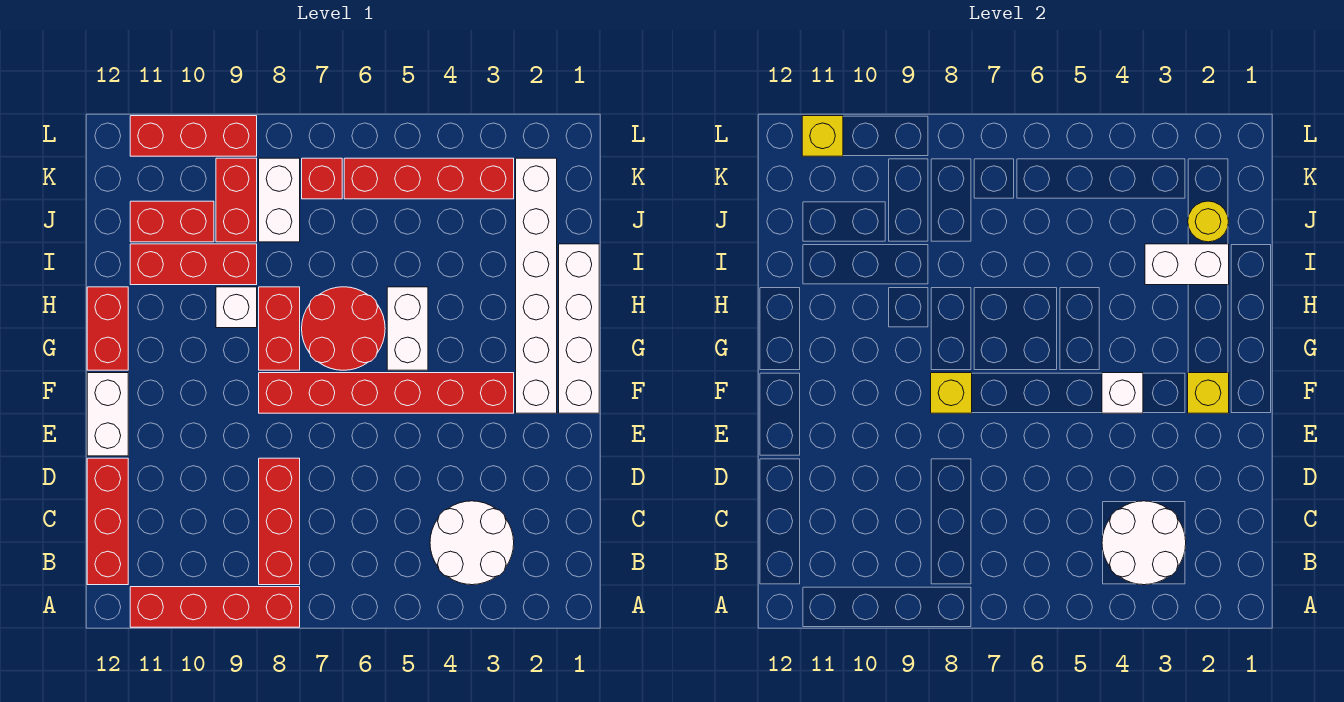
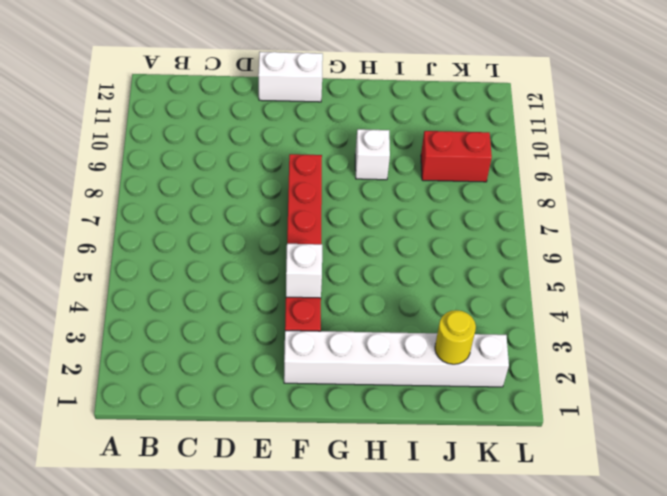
none -> red 1x4 brick [130,587,300,627]
none -> white 2x2 round brick [430,501,514,585]
none -> red 1x3 brick [259,458,300,585]

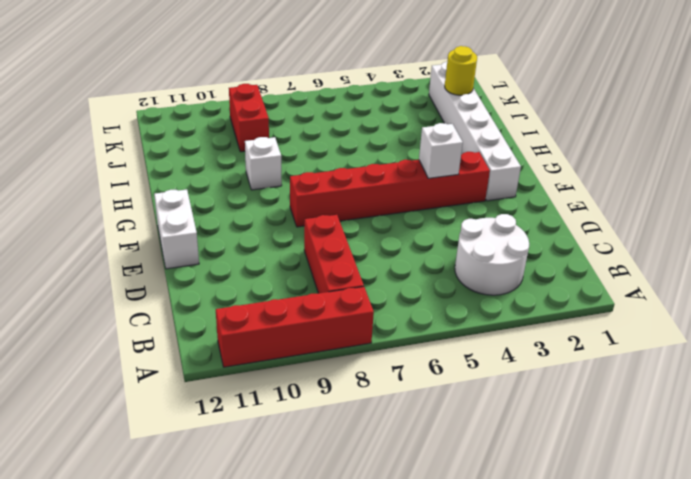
none -> red 1x3 brick [87,458,128,585]
none -> white 1x4 brick [559,244,599,413]
none -> white 1x2 brick [387,287,428,370]

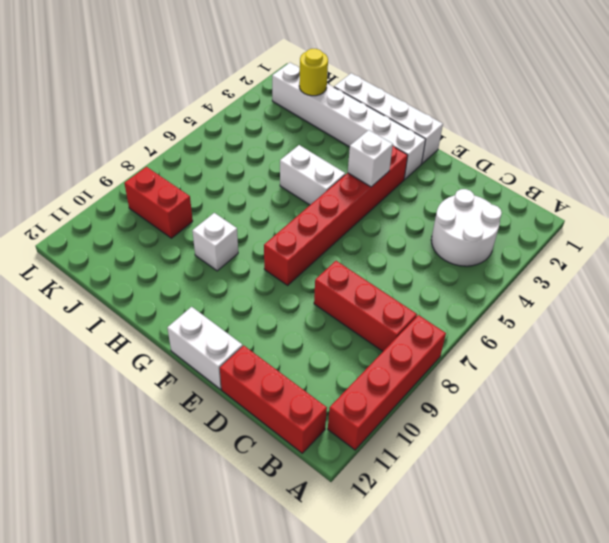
none -> red 2x2 round brick [302,287,385,370]
none -> red 1x2 brick [259,287,300,370]
none -> red 1x2 brick [87,287,128,370]

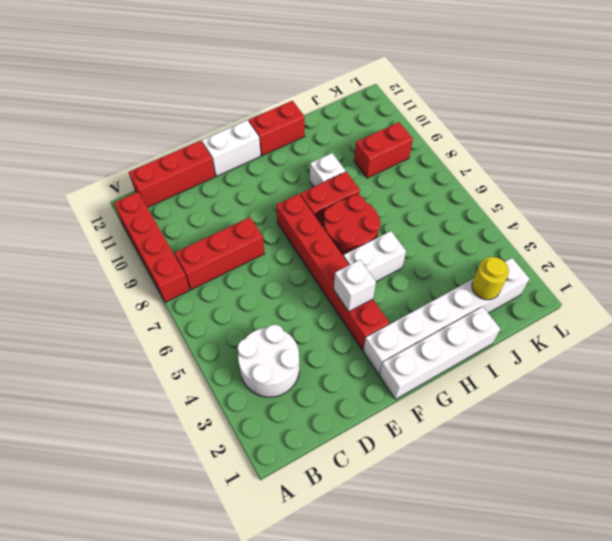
none -> red 1x3 brick [130,244,257,285]
none -> white 1x2 brick [259,158,300,242]
none -> red 1x2 brick [130,201,214,242]

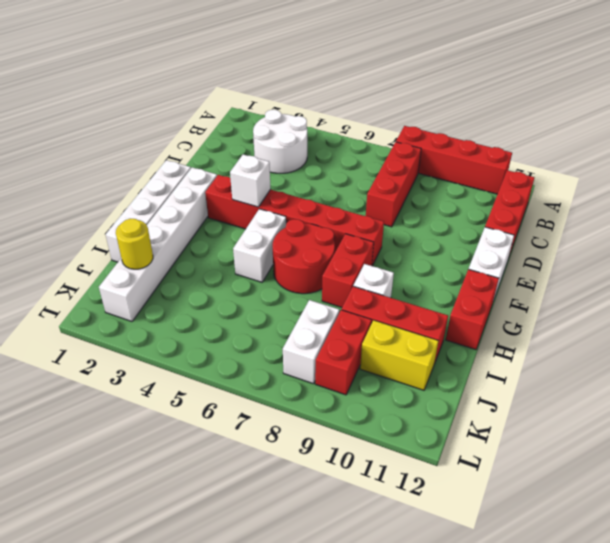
yellow 1x2 brick [360,320,438,390] -> red 1x2 brick [130,201,214,242]
none -> red 1x4 brick [344,158,514,199]
none -> red 1x1 brick [302,158,342,199]
none -> red 1x3 brick [130,116,257,156]

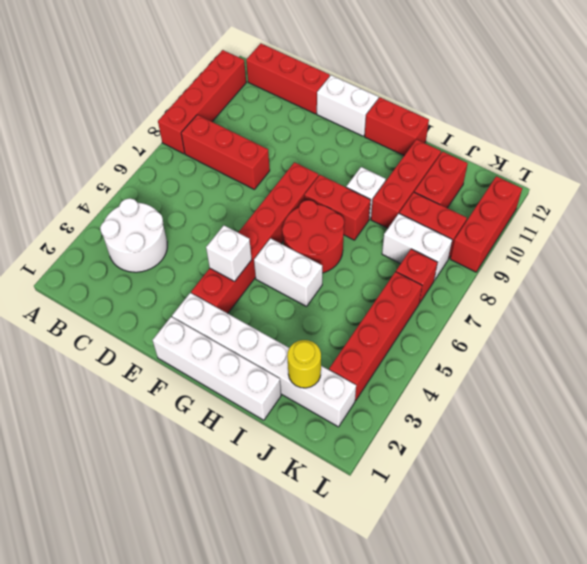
none -> white 2x2 round brick [1102,501,1186,585]
none -> yellow 1x1 brick [1188,373,1229,413]
none -> yellow 1x1 brick [931,373,972,413]

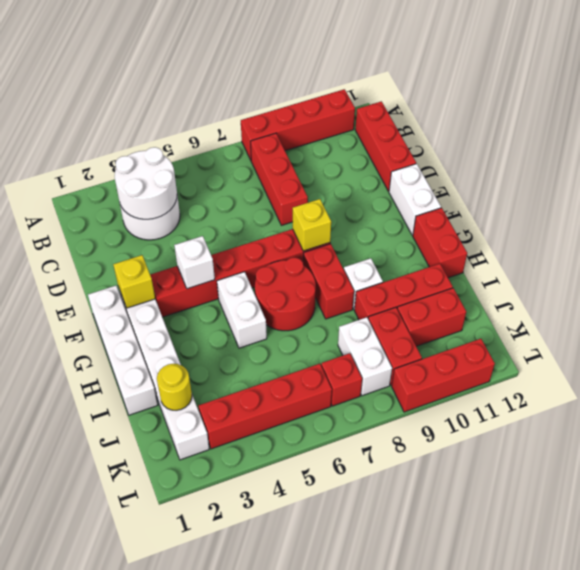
none -> white 1x2 brick [1145,244,1229,285]
none -> yellow 1x1 brick [802,116,843,156]

